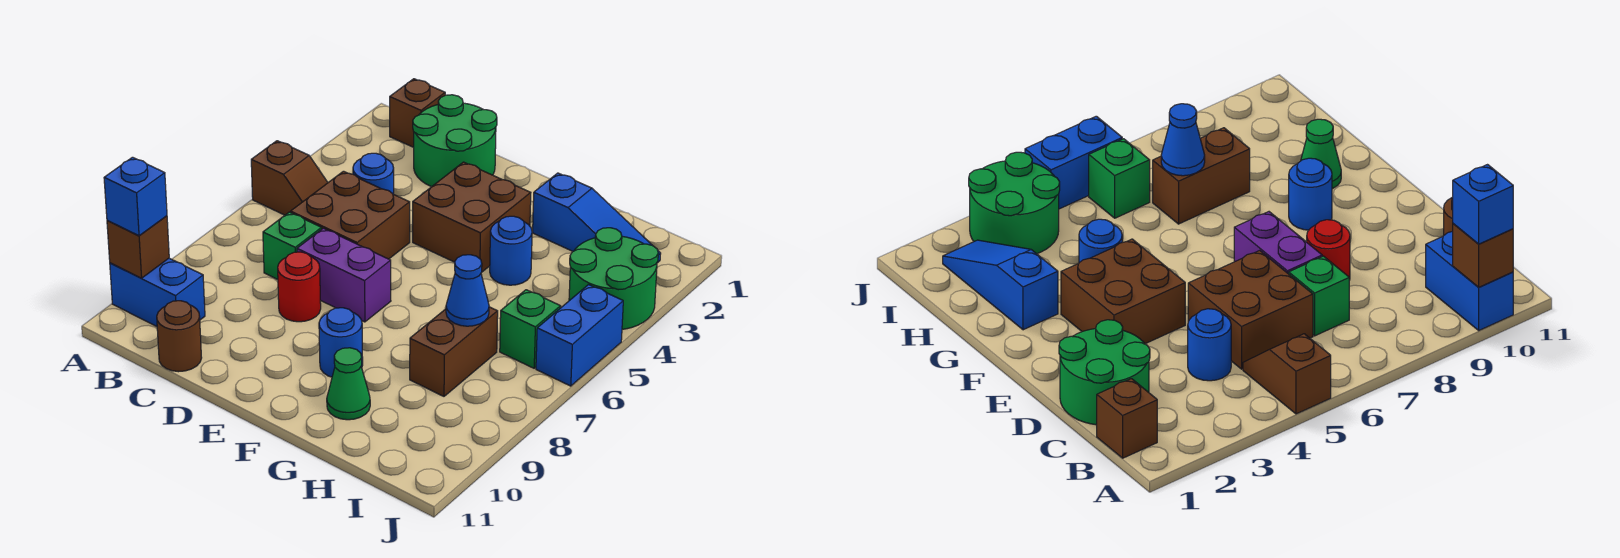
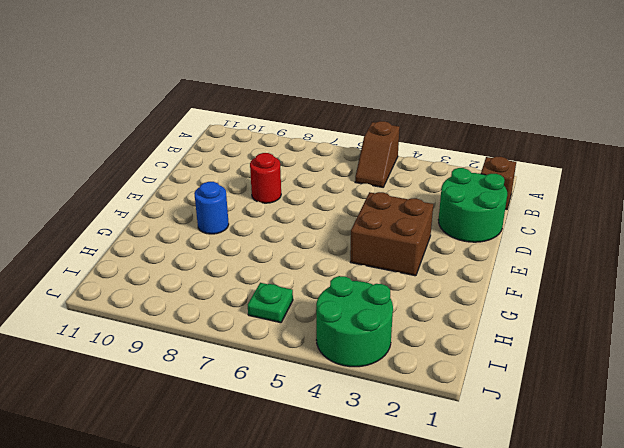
green 1x1 plate [248,283,293,323] -> green 1x1 brick [500,290,561,368]
none -> blue 1x2 brick [110,258,205,326]
none -> blue 1x1 round brick [353,153,394,194]
none -> brown 2x2 brick [291,171,410,259]

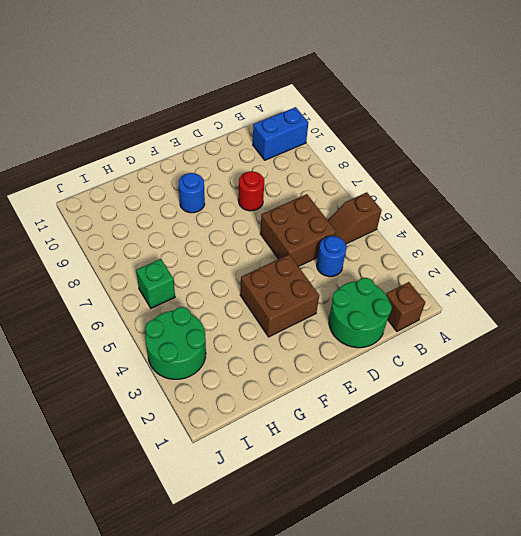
none -> green 1x1 brick [263,212,322,279]
none -> brown 1x1 round brick [157,301,202,372]
none -> purple 1x2 brick [297,228,391,322]

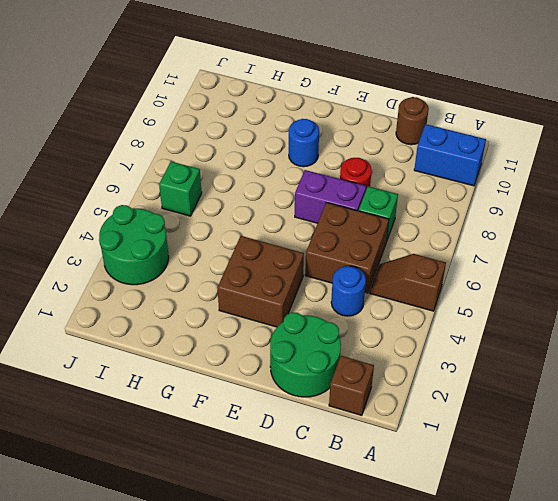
none -> blue 1x3 slope [533,173,661,263]
none -> blue 1x1 round brick [490,216,532,285]
none -> green 1x1 cone [327,348,370,420]

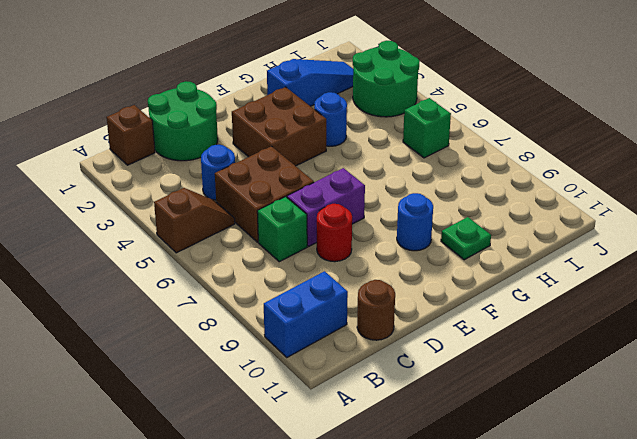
green 1x1 plate [441,217,491,260] -> green 1x1 cone [327,348,370,420]
none -> brown 1x2 brick [410,307,498,396]
none -> blue 1x2 brick [536,285,623,386]
none -> brown 1x1 brick [107,216,169,278]

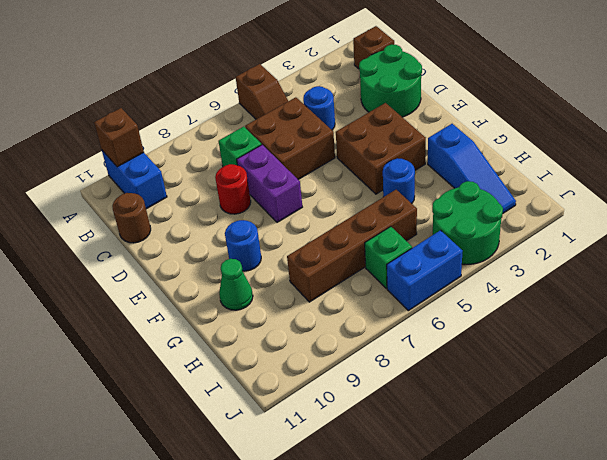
brown 1x4 brick [287,190,417,302] -> brown 1x2 brick [410,307,498,396]
none -> blue 1x1 cone [446,255,489,326]
none -> blue 1x1 brick [104,157,167,236]

